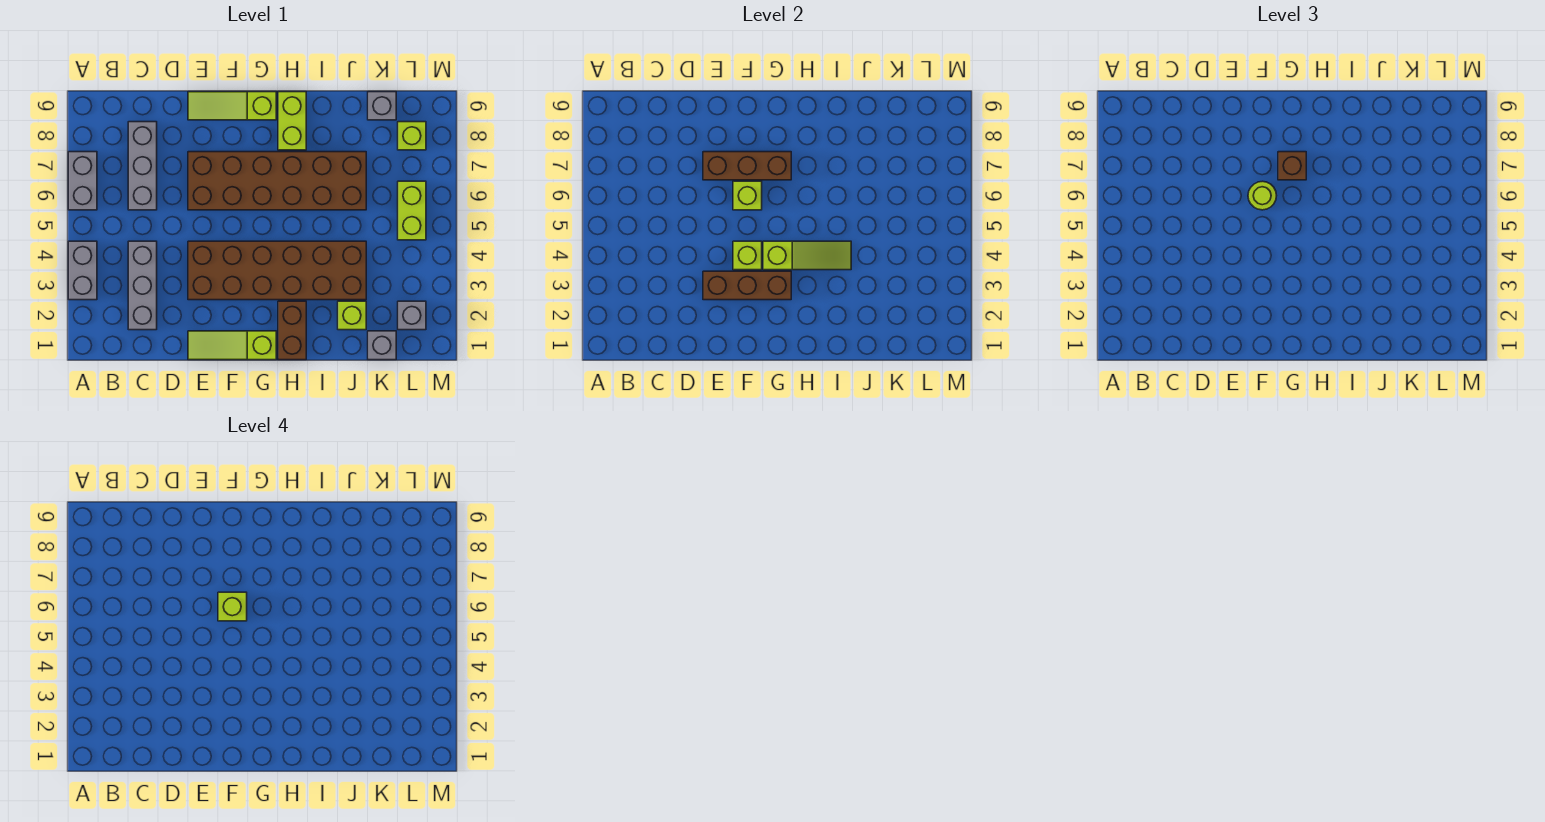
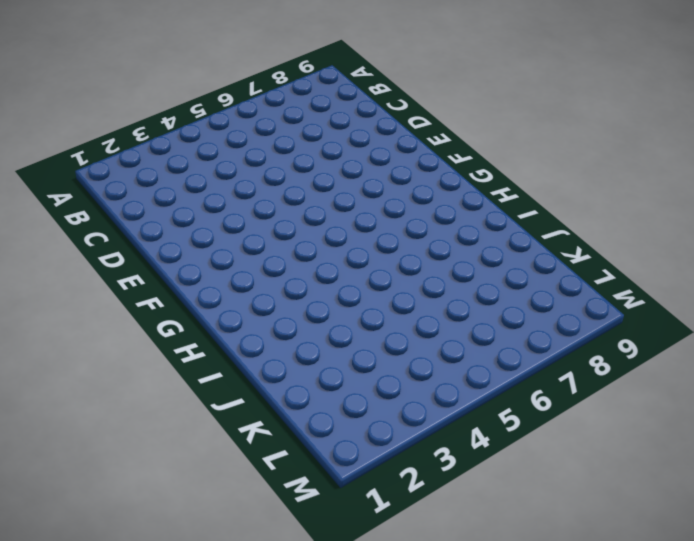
none -> grey 1x2 brick [68,241,97,300]
none -> grey 1x2 brick [68,152,97,210]
none -> grey 1x3 brick [128,241,157,330]

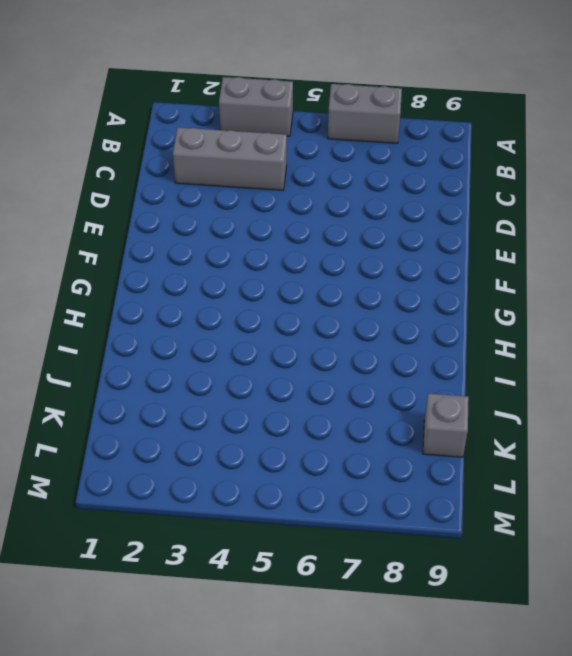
none -> grey 1x3 brick [128,122,157,210]
none -> lime 1x3 slope [188,331,276,360]
none -> brown 2x6 brick [188,241,366,300]

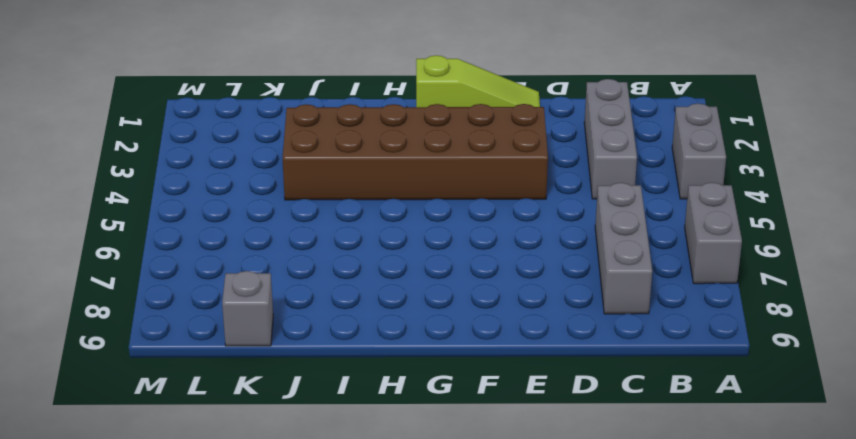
none -> brown 2x6 brick [188,152,366,210]
none -> lime 1x3 slope [188,92,276,120]
none -> brown 1x2 brick [278,301,306,360]

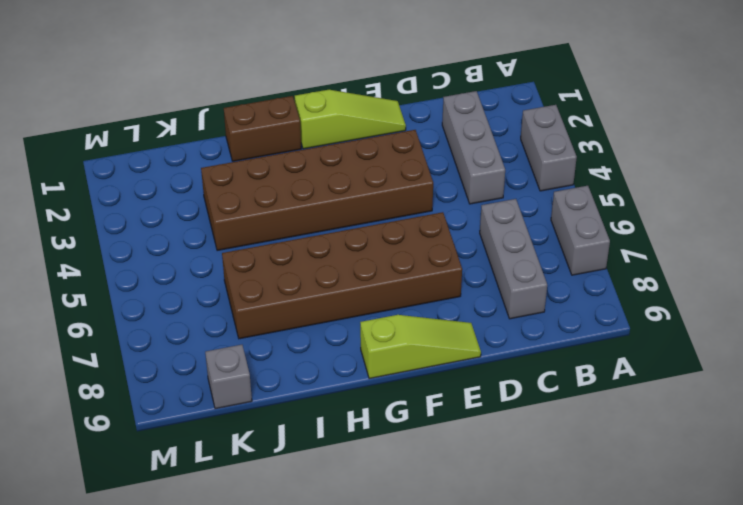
brown 1x2 brick [224,96,301,161] -> brown 1x2 brick turned to [278,301,306,360]
none -> lime 1x2 brick [278,92,306,150]
none -> lime 1x1 brick [338,301,366,330]
none -> grey 1x1 brick [368,331,396,360]

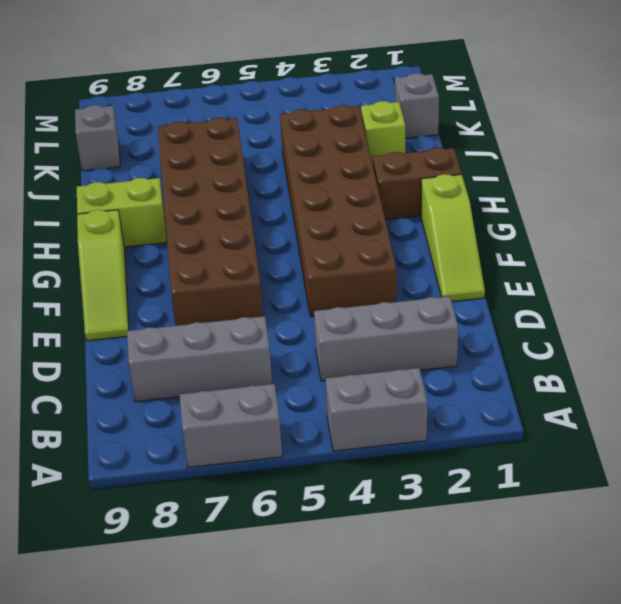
none -> grey 1x1 brick [398,301,426,330]
none -> lime 1x2 brick [398,181,426,240]
none -> lime 1x1 brick [398,122,426,150]

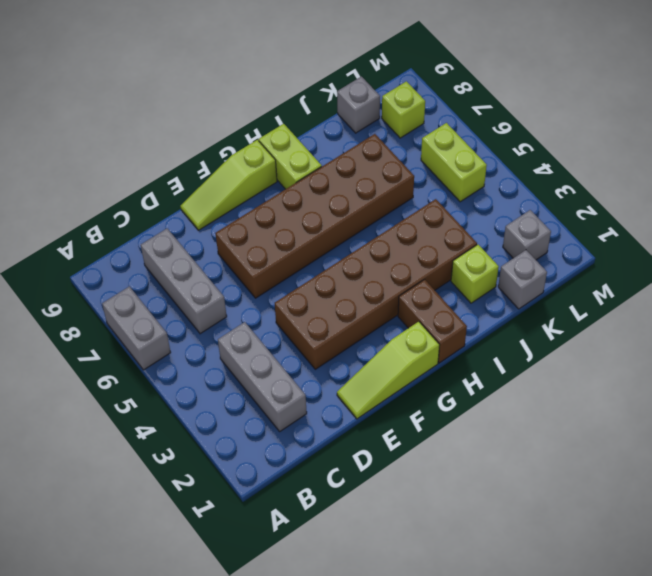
none -> grey 1x2 brick [68,241,97,300]
none -> brown 1x3 brick [703,271,791,300]
none -> brown 1x3 brick [703,152,791,180]

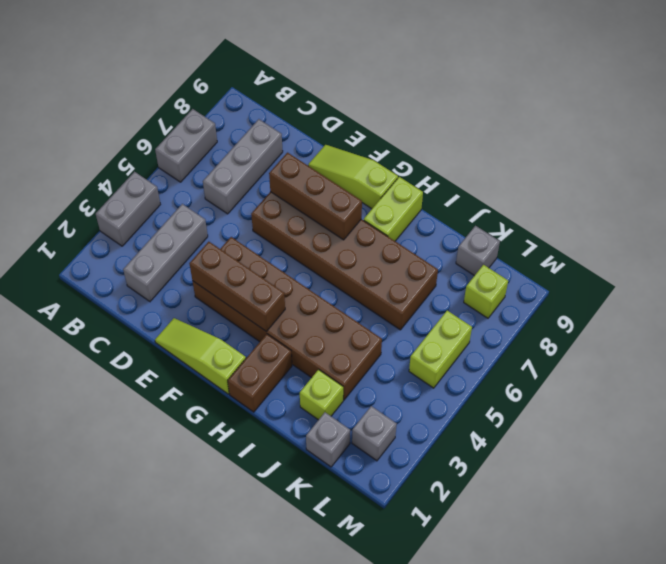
none -> lime 1x1 brick [733,241,762,270]
none -> lime 1x1 brick [733,181,762,210]
none -> lime 1x3 slope [763,241,851,270]

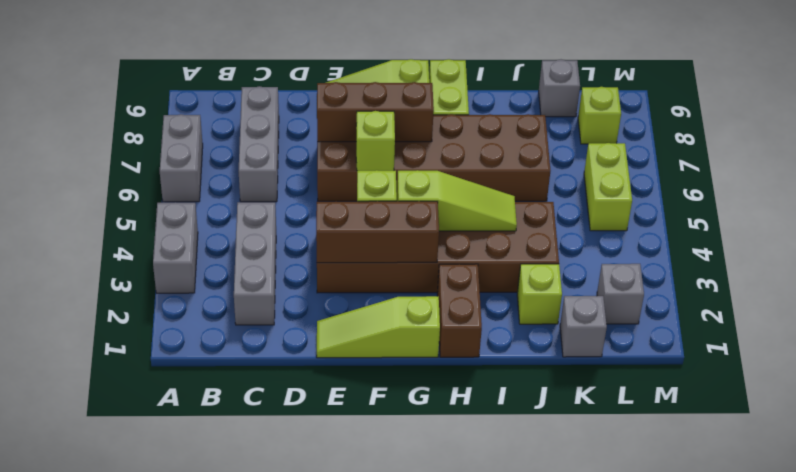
none -> lime 1x1 round brick [1248,181,1277,210]
none -> brown 1x1 brick [1278,152,1306,180]
none -> lime 1x1 brick [218,592,247,621]

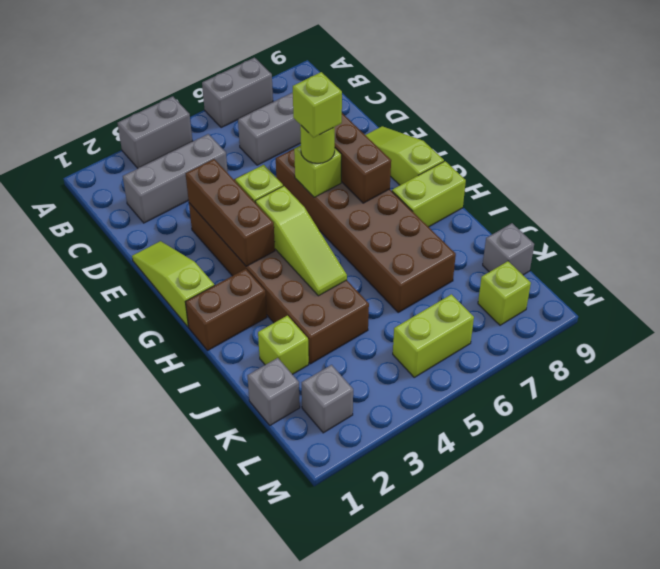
none -> brown 1x1 brick [1278,152,1306,180]

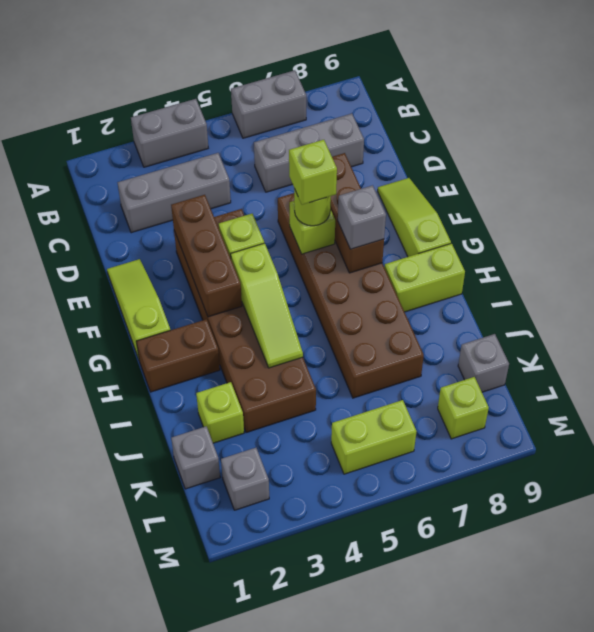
grey 1x1 brick [338,185,386,249] -> brown 1x1 brick [1278,152,1306,180]

